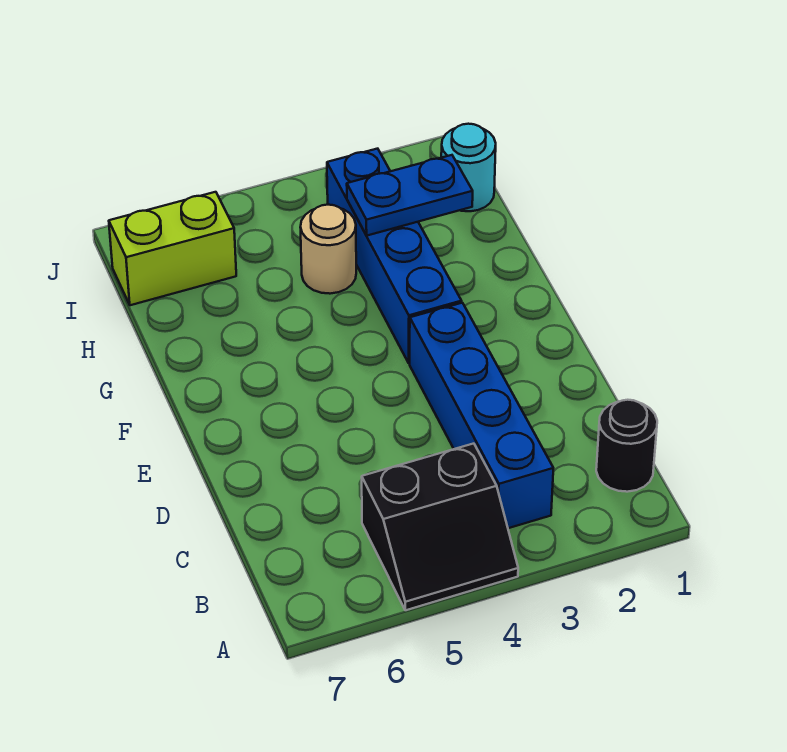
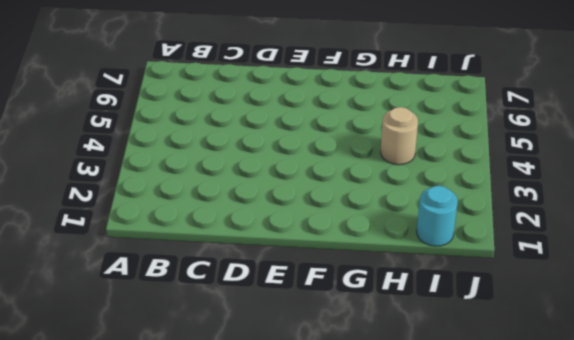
none -> black 2x2 slope [362,444,518,610]
none -> black 1x1 round brick [596,400,657,492]

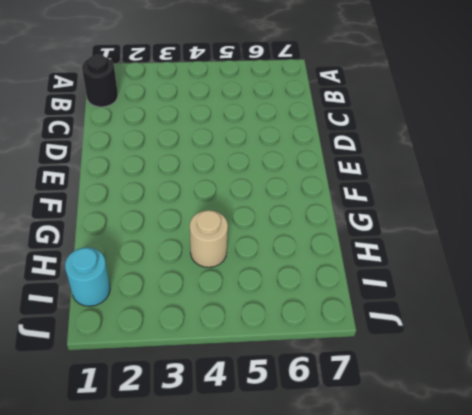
none -> black 2x2 slope [362,444,518,610]
none -> blue 1x4 brick [410,303,553,528]

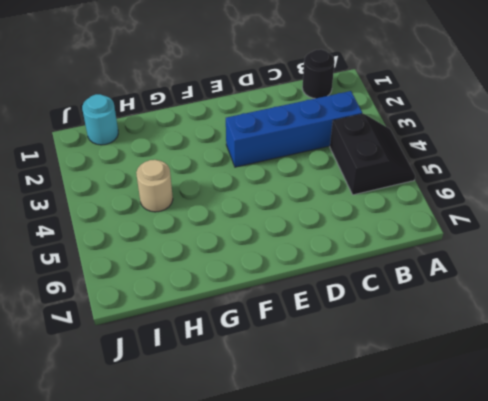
none -> blue 1x4 brick [327,149,462,363]
none -> lime 1x2 brick [109,192,236,305]

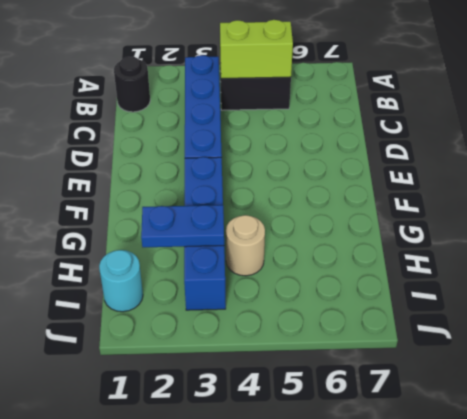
lime 1x2 brick [220,20,293,78] -> lime 1x2 brick moved to [109,192,236,305]

